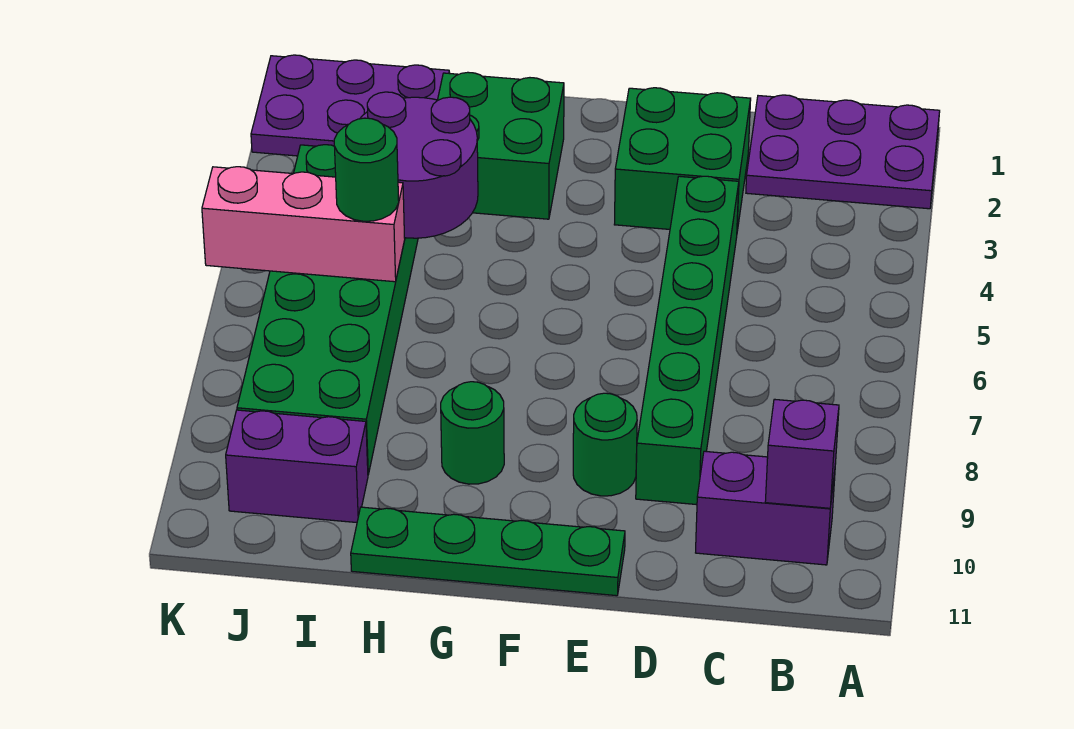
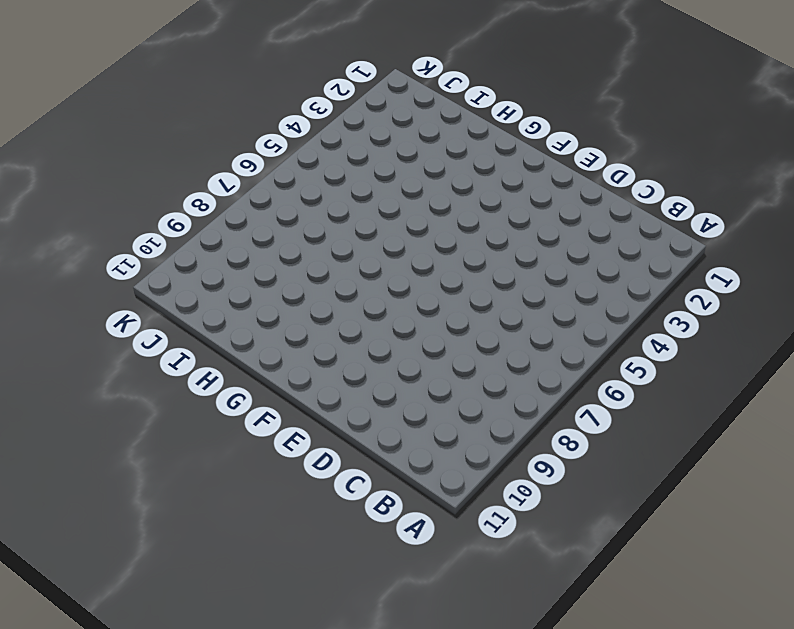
none -> purple 2x3 plate [746,95,940,209]
none -> purple 1x2 brick [696,451,835,565]
none -> green 2x2 brick [614,88,751,231]

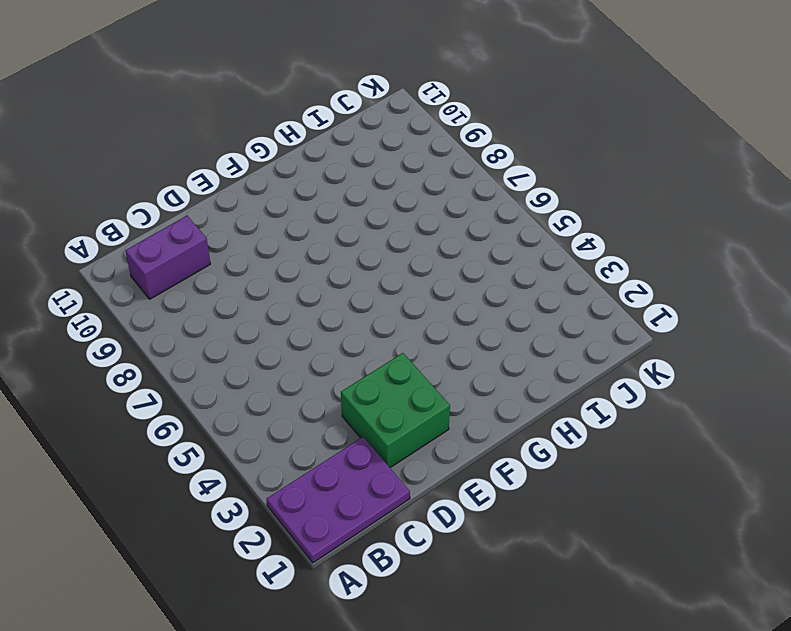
none -> green 1x6 brick [636,176,739,505]
none -> green 1x1 round brick [573,393,637,496]
none -> green 1x4 plate [351,507,625,596]

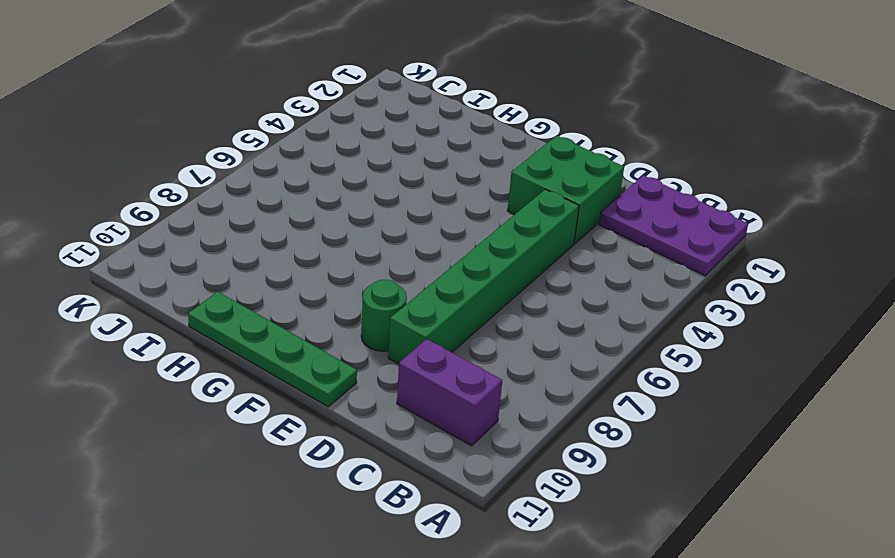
none -> green 2x2 brick [438,72,564,219]
none -> green 1x1 round brick [441,382,504,484]
none -> purple 2x3 plate [251,55,450,156]

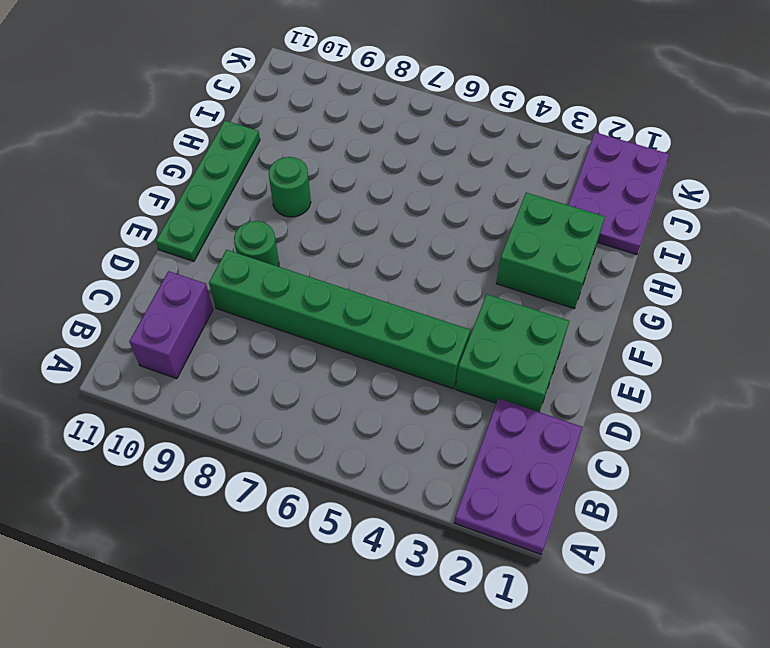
none -> green 2x6 brick [237,145,418,474]
none -> purple 1x2 brick [226,410,368,523]
none -> purple 1x1 brick [765,399,839,508]

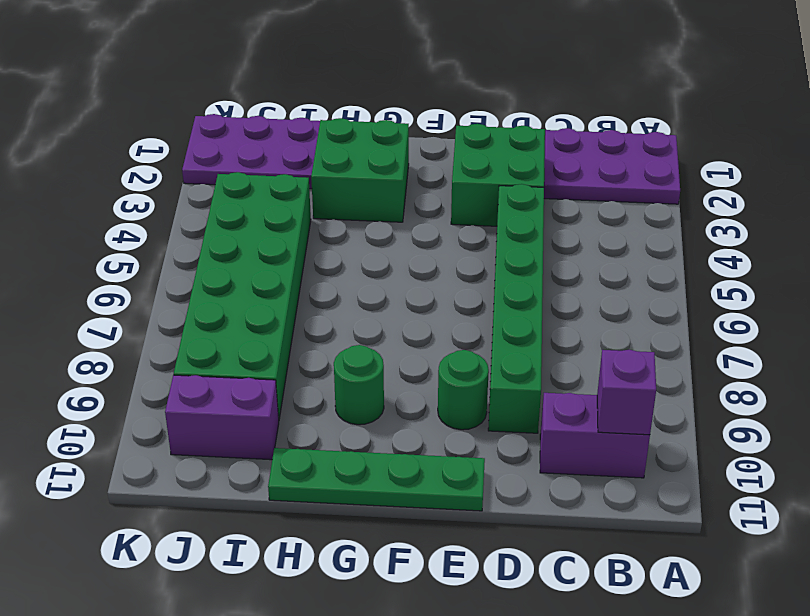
none -> purple 2x2 round brick [360,92,478,238]
none -> pink 1x3 brick [202,167,405,282]
none -> green 1x1 round brick [334,118,399,221]

